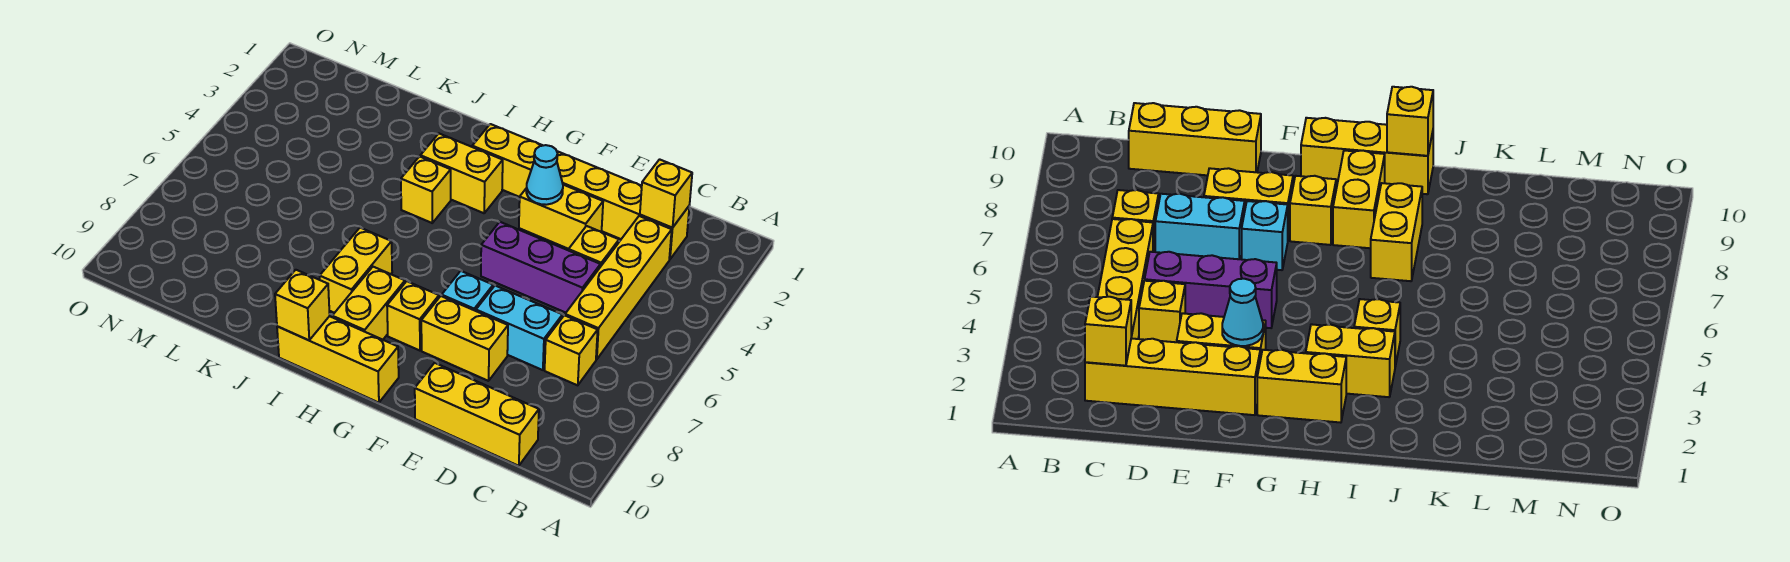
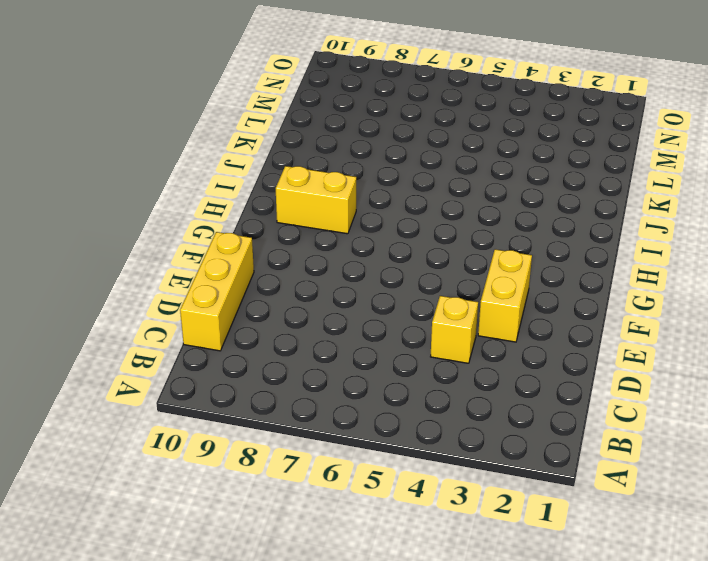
none -> yellow 1x4 brick [557,151,689,259]
none -> yellow 1x4 brick [565,216,672,359]
none -> yellow 1x1 brick [545,315,598,385]

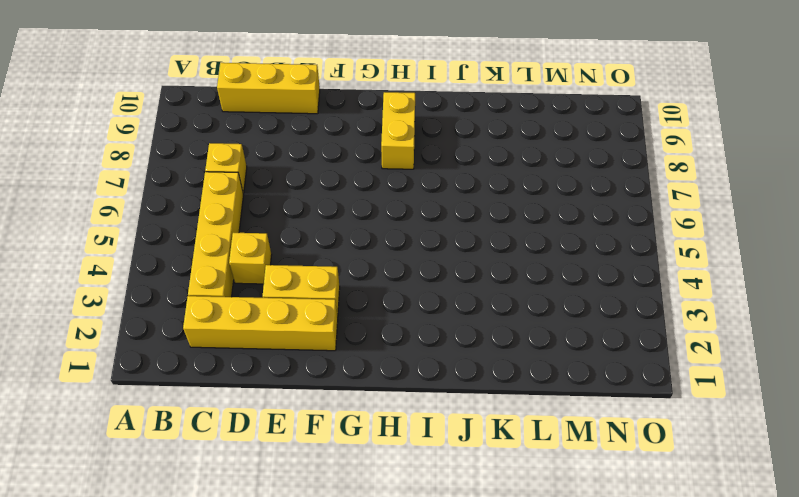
none -> purple 1x3 brick [481,222,600,313]
none -> cyan 1x2 brick [476,286,562,370]
none -> yellow 1x2 brick [421,296,508,381]

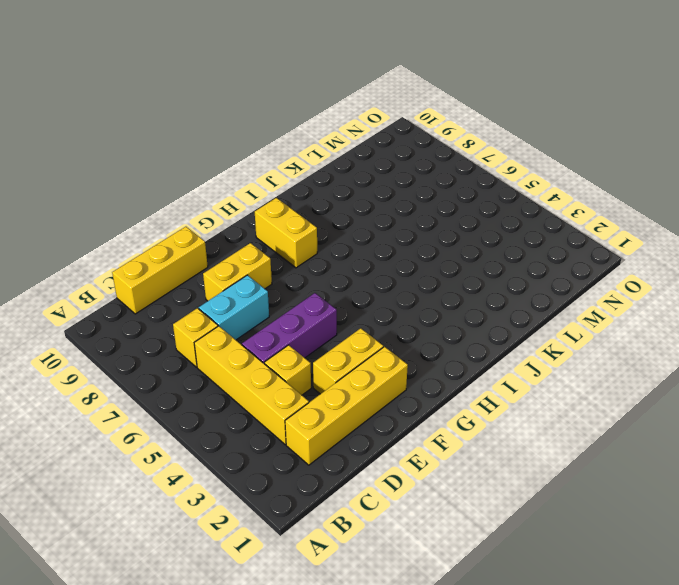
none -> cyan 1x1 brick [442,271,493,311]
none -> yellow 1x2 brick [472,124,543,197]
none -> yellow 1x1 brick [387,281,439,351]

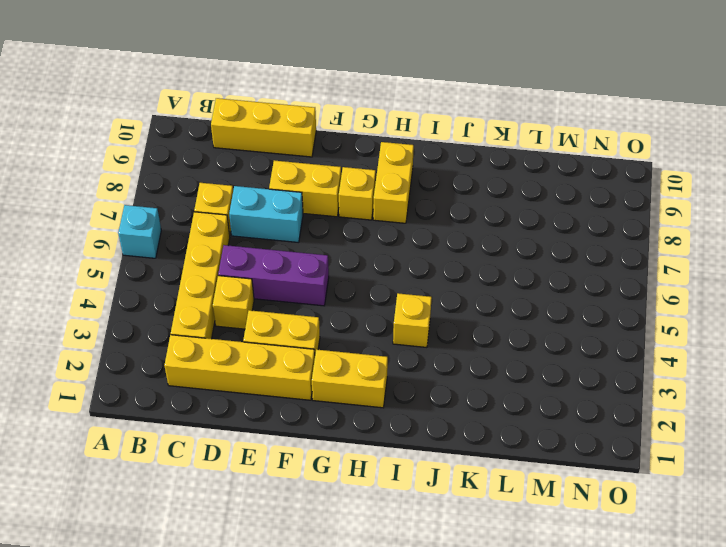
cyan 1x1 brick [118,205,161,258] -> cyan 1x1 brick moved to [442,271,493,311]
none -> yellow 1x3 brick [277,316,399,403]
none -> yellow 1x2 brick [420,134,503,213]
none -> yellow 1x2 brick [320,228,392,313]

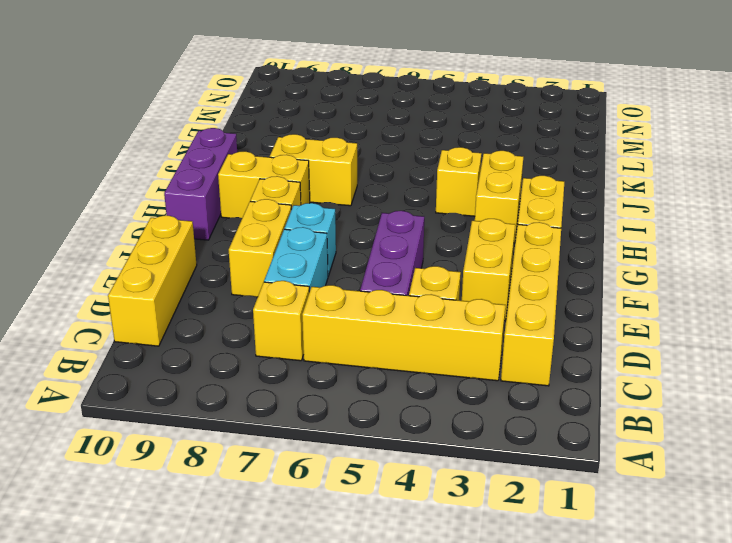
purple 1x3 brick [164,128,237,240] -> yellow 1x3 brick [277,316,399,403]
none -> yellow 1x1 brick [640,159,692,228]
none -> cyan 1x1 cone [526,145,563,205]
none -> yellow 1x1 brick [275,270,330,340]

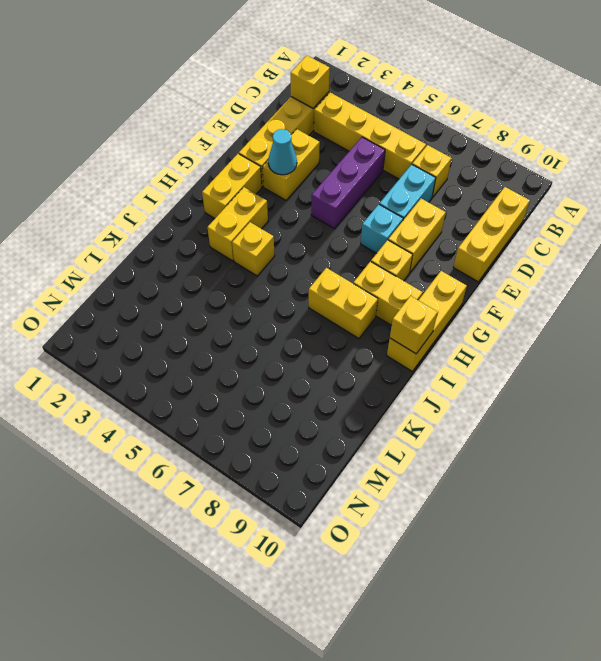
none -> yellow 1x1 brick [569,226,619,267]

